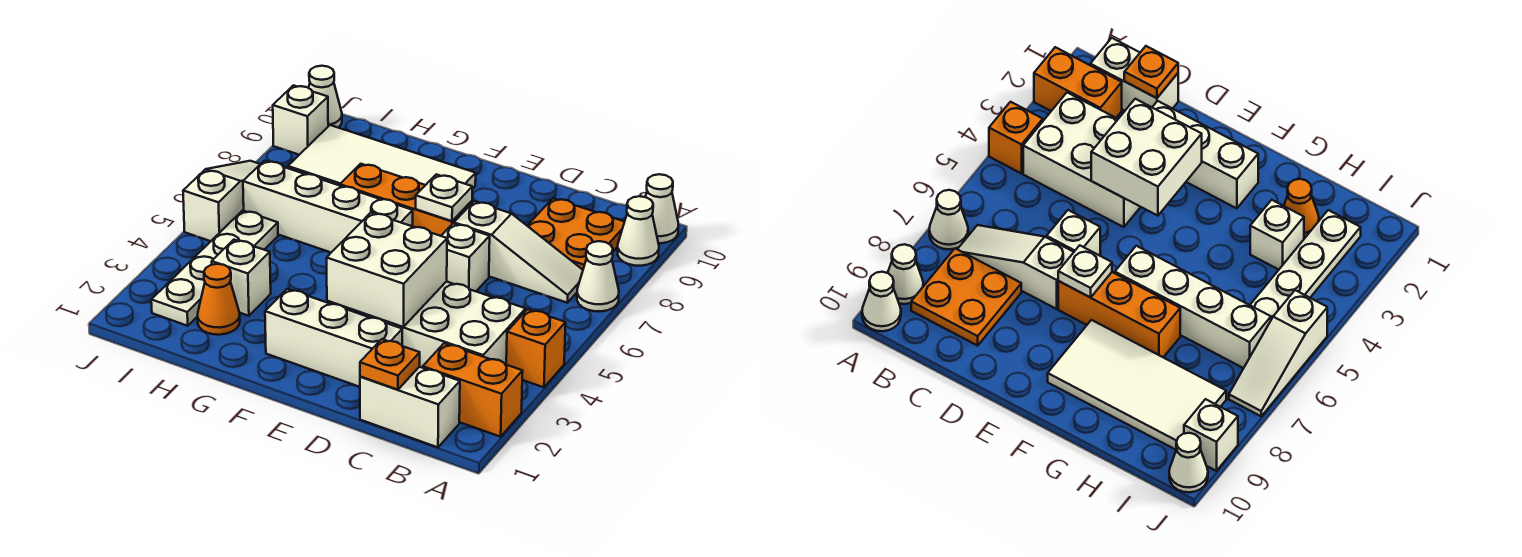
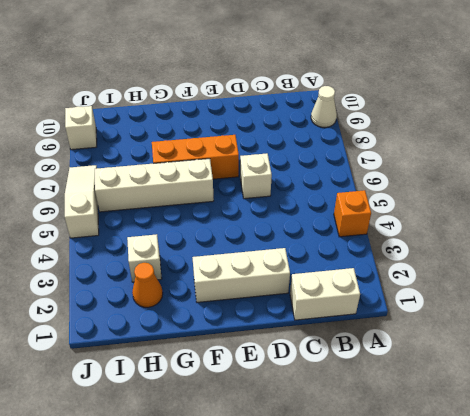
none -> orange 1x2 brick [423,343,523,437]
none -> white 1x1 cone [577,241,619,311]
none -> white 1x1 cone [645,174,678,243]

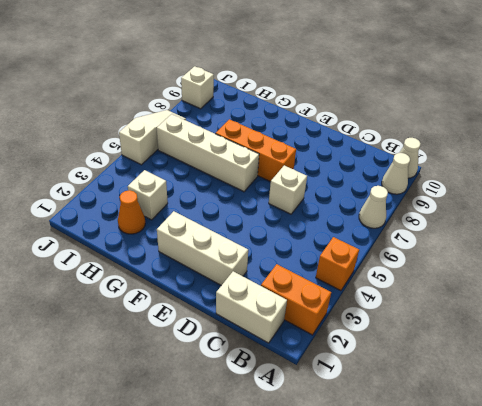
none -> white 2x3 brick [366,281,526,368]
none -> white 1x3 slope [454,201,583,303]
none -> orange 2x2 plate [527,198,624,270]

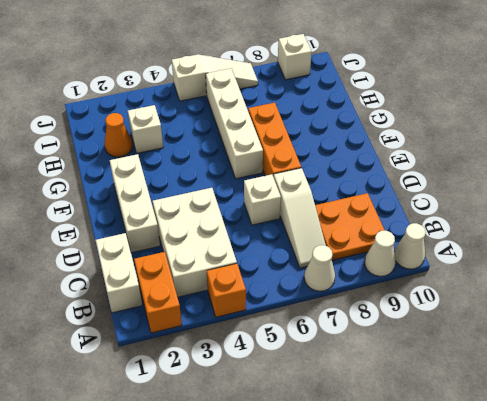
none -> white 2x4 tile [288,125,476,189]
none -> white 1x4 plate [151,210,278,326]
none -> white 1x1 cone [309,66,342,128]

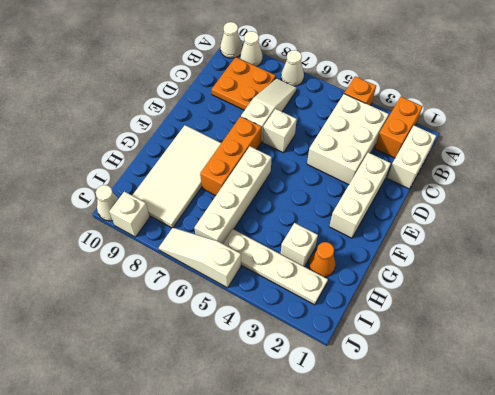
none -> orange 1x1 plate [360,339,420,390]
none -> white 2x2 brick [327,213,447,327]
none -> white 1x1 plate [416,174,472,221]

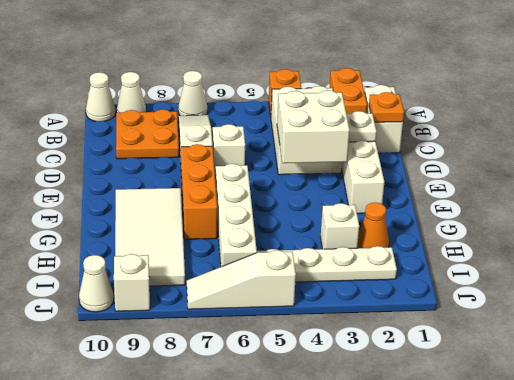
white 1x1 plate [346,111,376,142] -> white 1x1 plate moved to [416,174,472,221]

